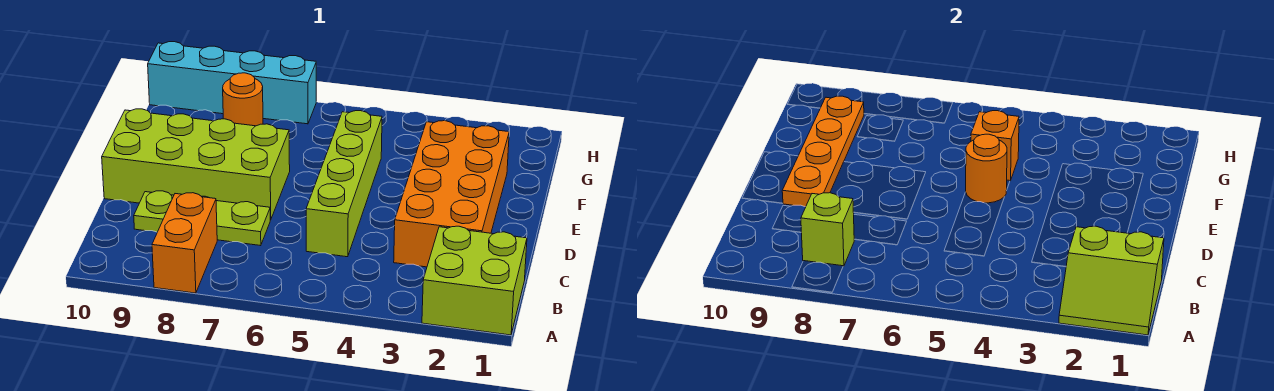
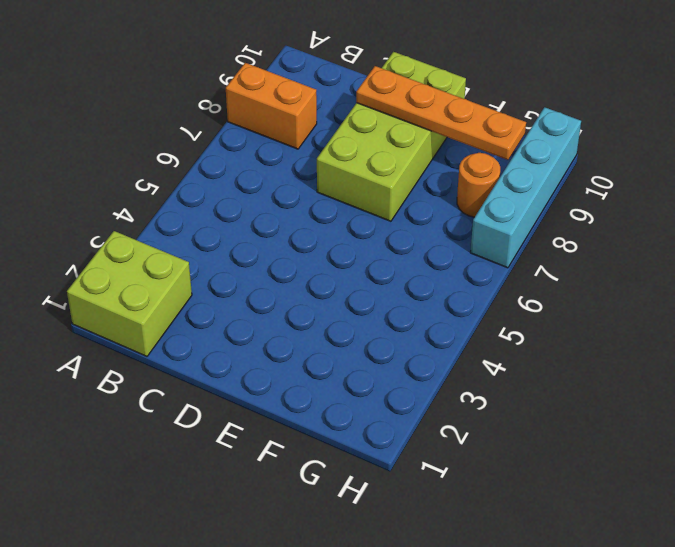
none -> orange 2x4 brick [394,121,509,267]
none -> lime 1x4 brick [306,111,382,257]
none -> lime 1x3 plate [134,191,270,246]

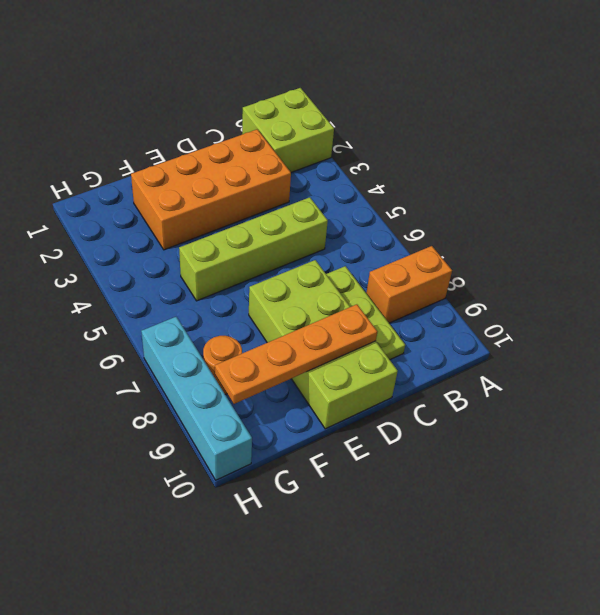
none -> lime 2x2 slope [1059,226,1164,335]
none -> lime 1x1 brick [801,193,855,266]
none -> orange 1x1 round brick [966,134,1007,203]

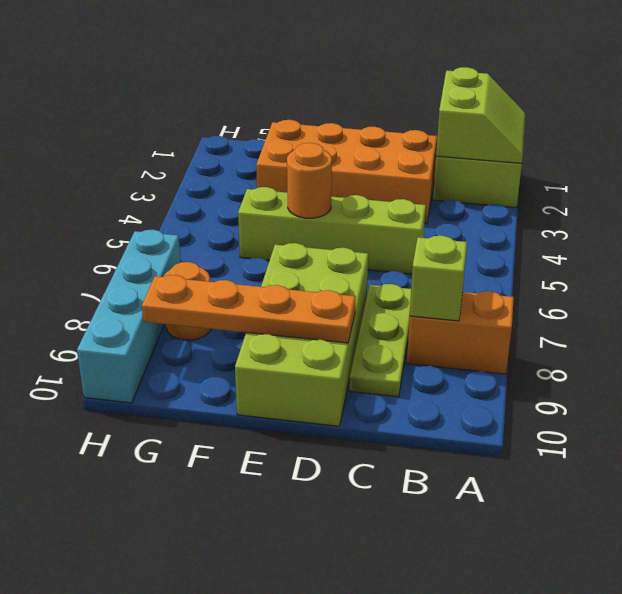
none -> orange 1x1 brick [971,111,1019,181]

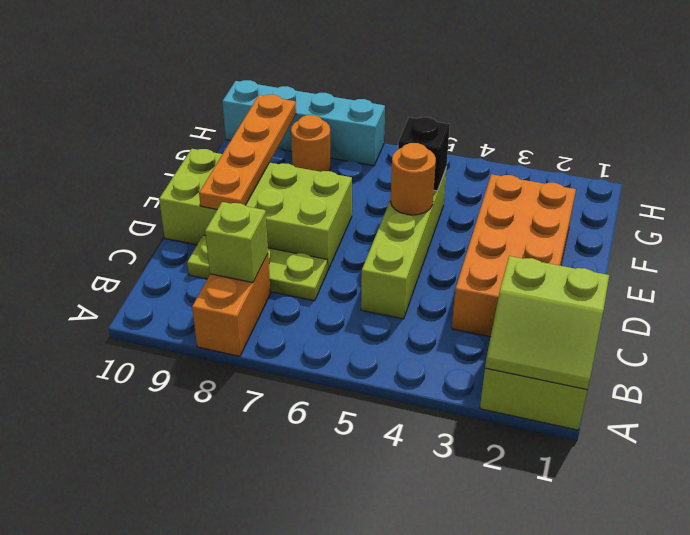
black 1x1 brick [398,117,450,191] -> orange 1x1 brick [971,111,1019,181]

